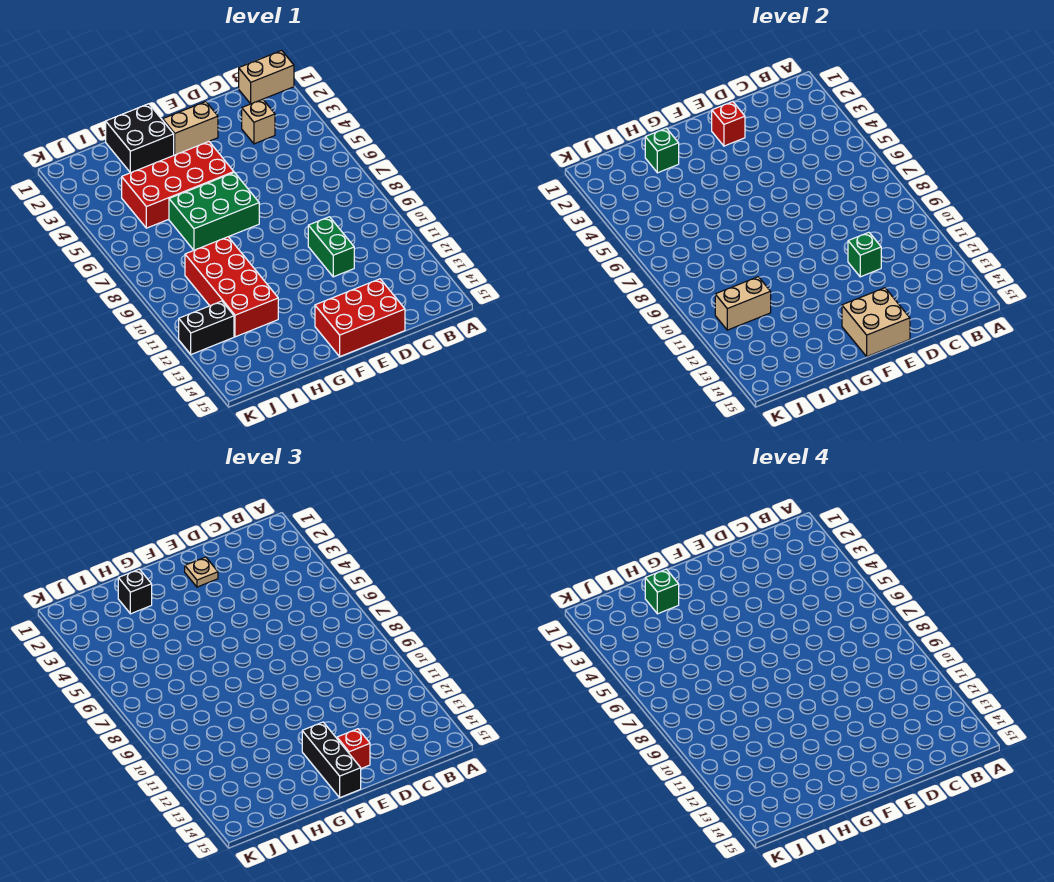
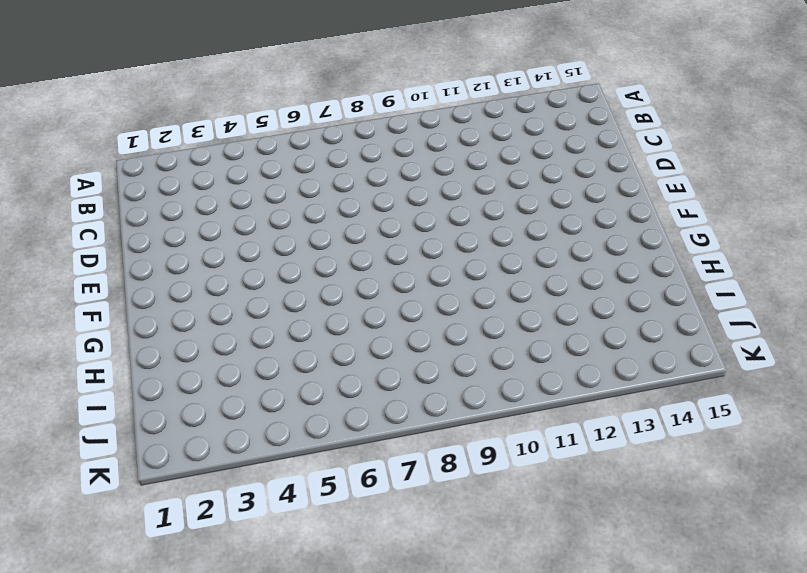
none -> tan 1x2 brick [239,50,294,104]
none -> tan 1x1 brick [242,99,275,144]
none -> green 1x2 brick [308,217,354,277]

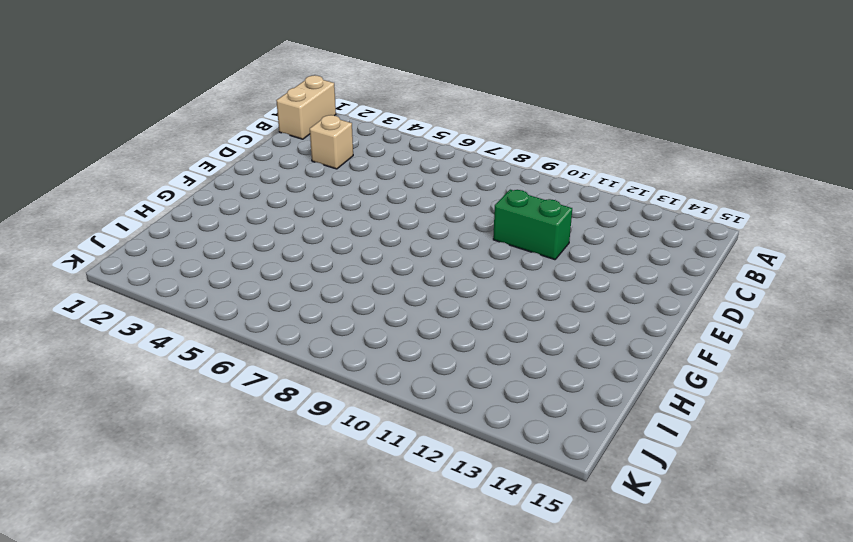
none -> red 2x3 brick [315,279,405,356]
none -> tan 1x2 brick [163,102,218,155]
none -> red 2x4 brick [122,142,234,228]

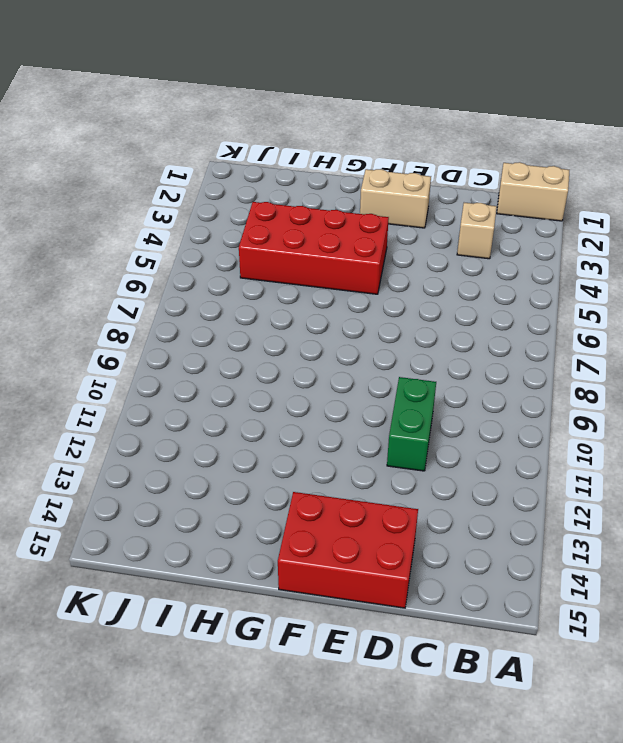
none -> green 2x3 brick [169,172,259,250]
none -> black 2x2 brick [106,104,174,173]
none -> red 2x4 brick [185,237,278,337]

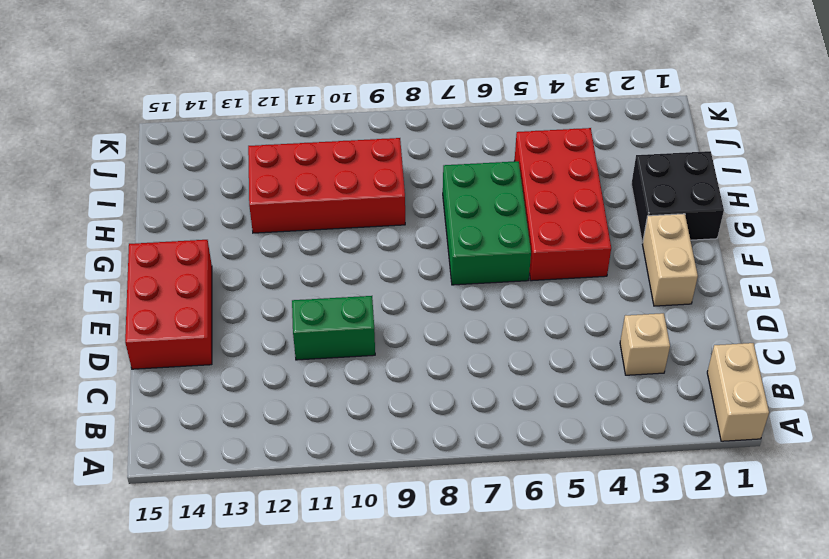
none -> black 1x2 brick [179,301,234,354]
none -> green 1x1 brick [848,232,881,277]
none -> red 1x1 brick [712,102,745,146]

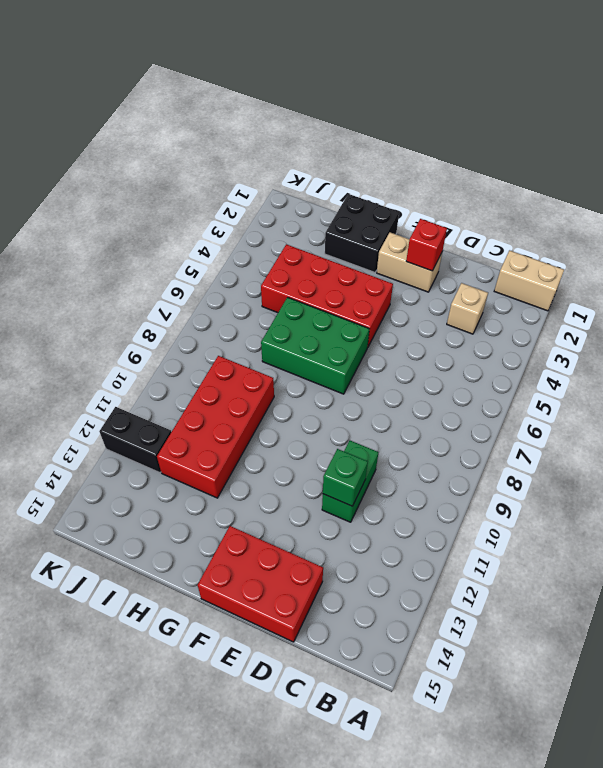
none -> tan 2x2 brick [842,288,910,356]
none -> green 1x1 brick [645,128,679,173]
none -> tan 1x2 brick [715,277,771,330]

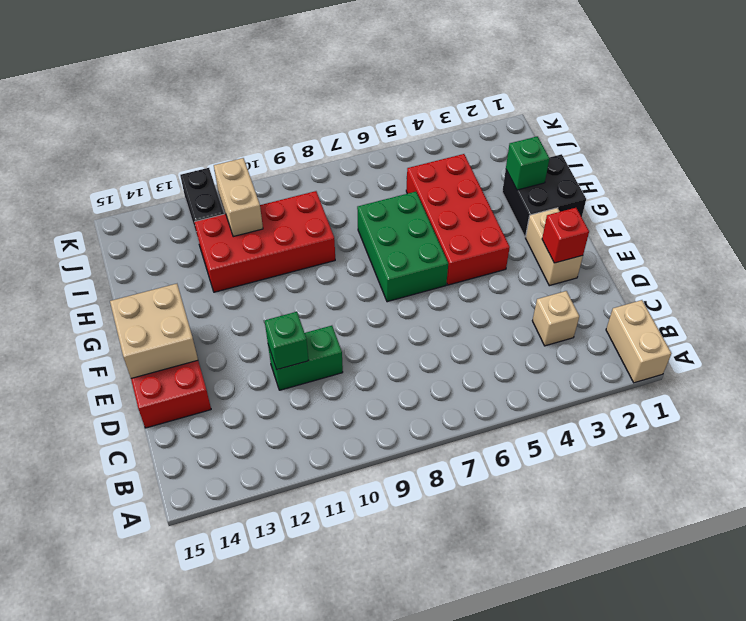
none -> tan 1x1 plate [185,557,218,587]
none -> red 1x1 brick [337,729,370,768]
none -> black 1x3 brick [302,722,361,797]

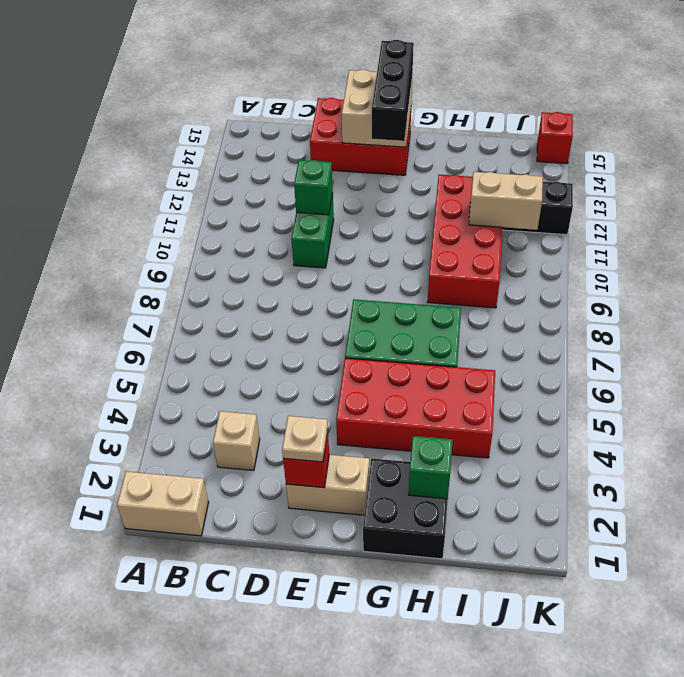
red 1x1 brick [537,112,573,164] -> red 1x1 brick moved to [337,729,370,768]
none -> black 1x1 brick [118,569,152,614]
none -> green 1x1 brick [645,569,679,614]

